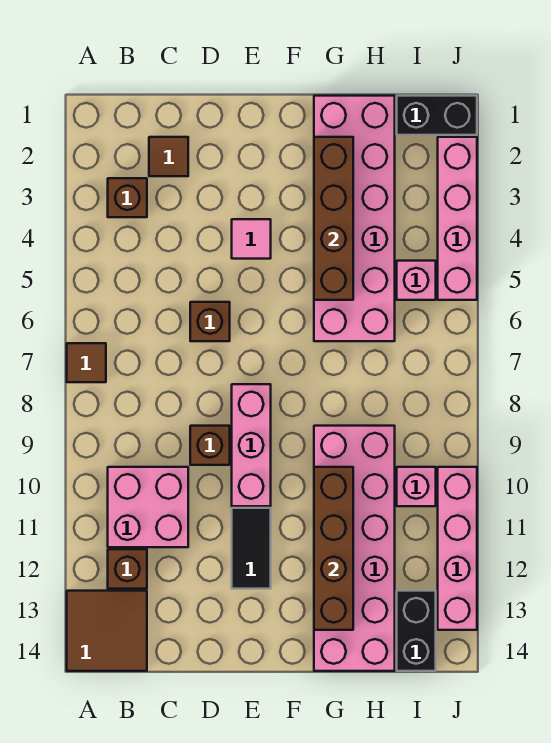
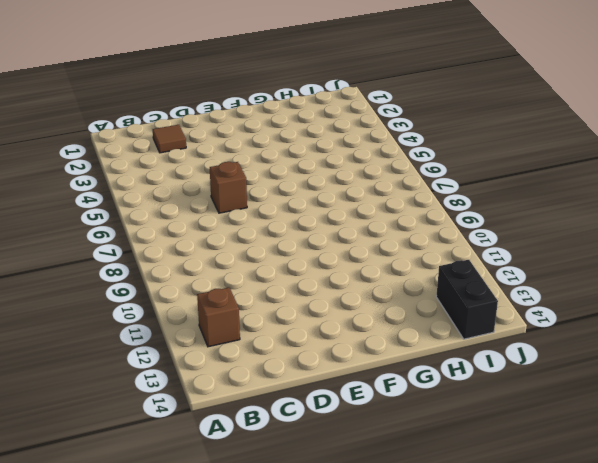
none -> brown 1x1 tile [67,343,106,382]
none -> brown 2x2 tile [67,591,147,671]
none -> brown 1x1 brick [108,178,147,217]

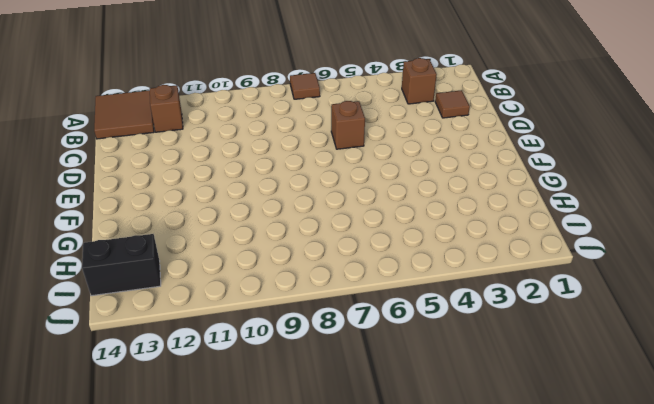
none -> pink 2x2 brick [108,467,188,547]
none -> brown 1x1 brick [190,426,230,465]
none -> pink 1x1 tile [232,219,271,259]

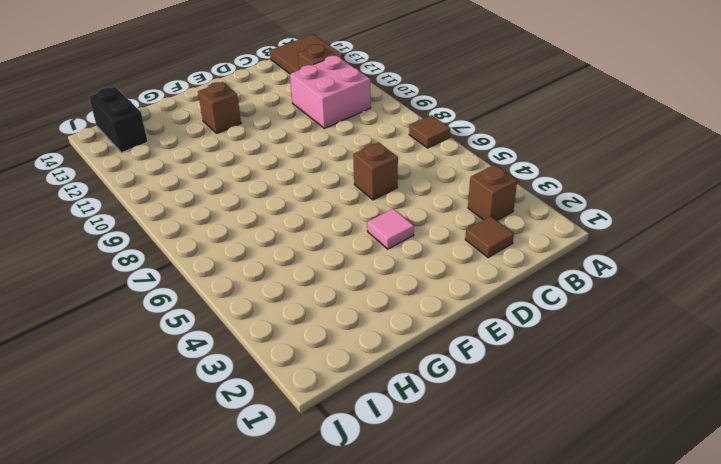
brown 1x1 brick [198,82,241,133] -> brown 1x1 brick moved to [190,426,230,465]
none -> pink 1x3 brick [232,384,271,506]
none -> black 1x2 tile [232,508,271,589]
none -> pink 2x6 brick [314,96,395,341]

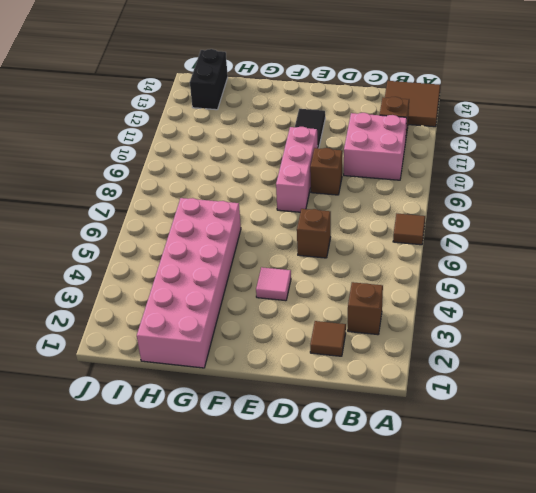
none -> pink 2x6 brick [314,426,395,671]
none -> black 1x2 brick [397,96,477,135]
none -> pink 1x1 brick [397,261,436,300]

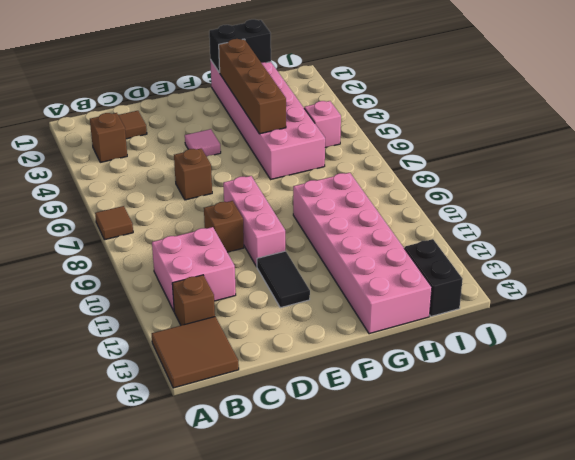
black 1x2 brick [209,19,271,72] -> black 1x2 brick moved to [397,96,477,135]
none -> pink 1x1 brick [397,467,436,506]
none -> pink 1x4 brick [438,137,477,300]
none -> pink 1x4 brick [438,467,477,630]

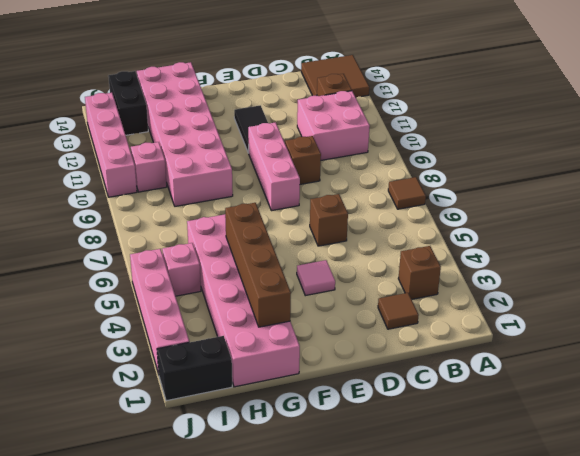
none -> brown 1x4 brick [314,467,353,630]

